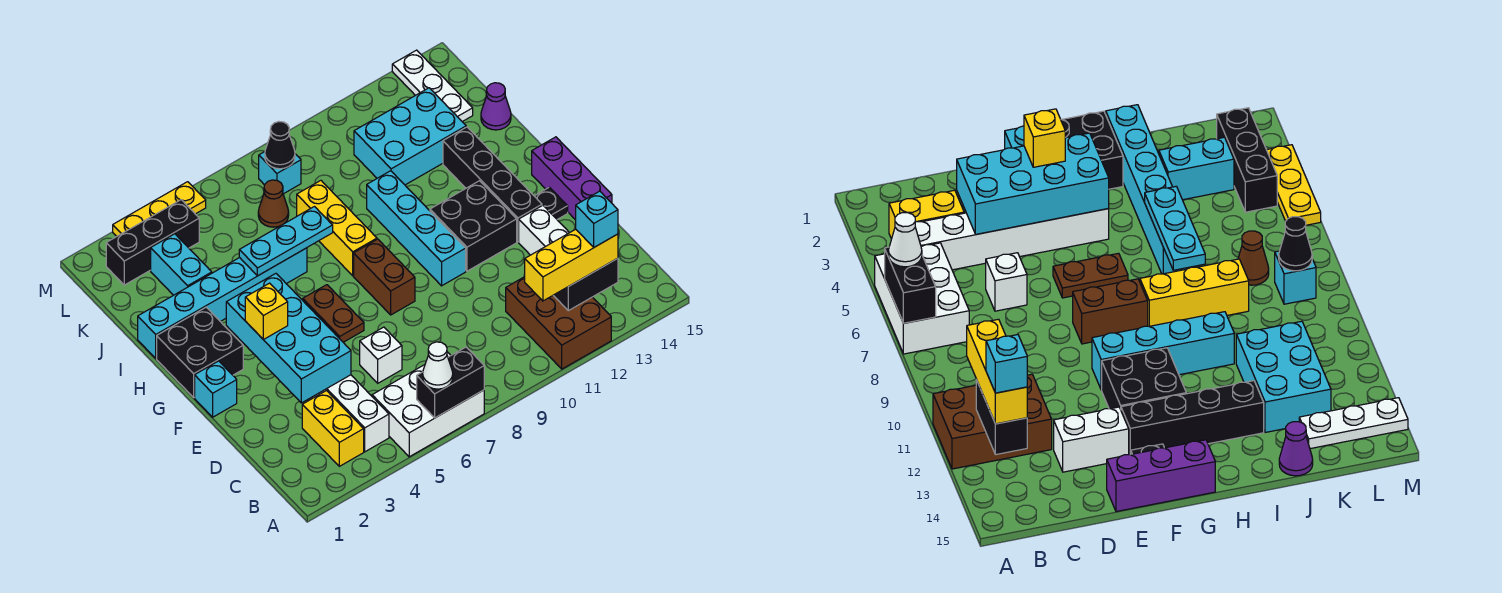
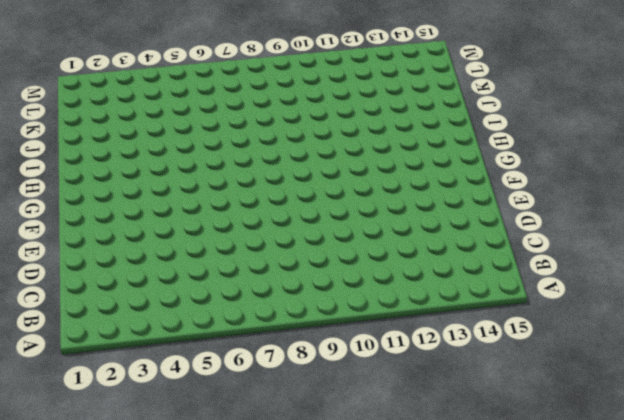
none -> white 2x3 brick [372,352,484,457]
none -> brown 2x3 brick [506,277,611,369]
none -> yellow 1x2 brick [302,391,364,466]
none -> white 1x6 brick [312,375,389,452]

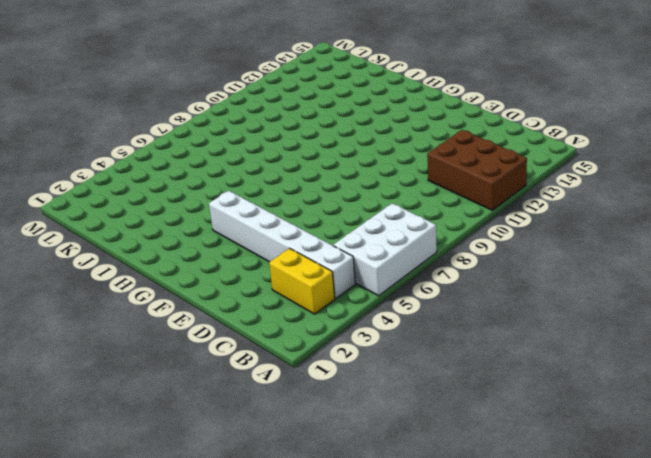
none -> white 1x1 brick [360,327,402,383]
none -> white 1x2 brick [519,205,569,255]
none -> purple 1x3 brick [532,137,612,220]
none -> cyan 1x1 brick [195,361,237,417]

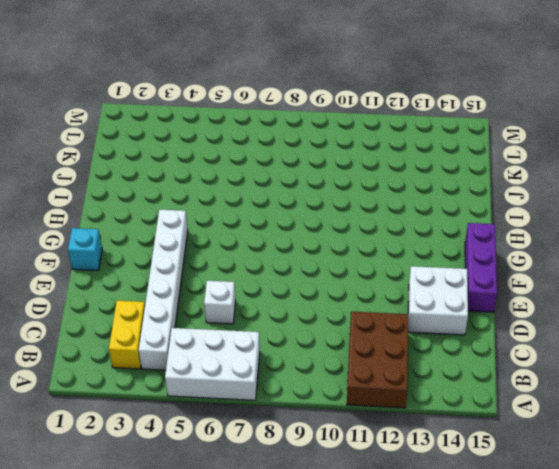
white 2x2 brick [408,266,468,335] -> white 1x2 brick [519,205,569,255]
none -> brown 1x2 plate [303,285,364,342]
none -> brown 1x2 brick [354,239,415,315]
none -> cyan 1x4 brick [367,171,466,286]
none -> black 2x2 brick [430,181,517,271]

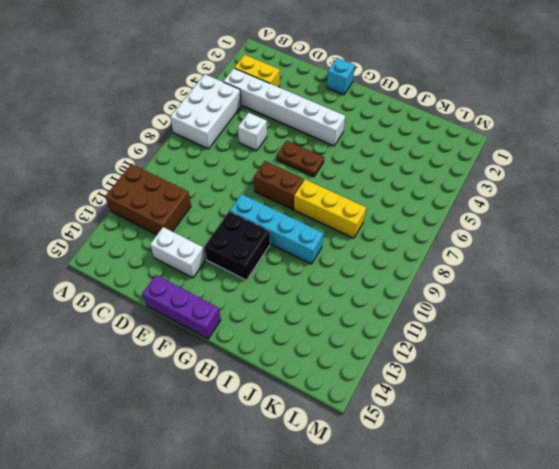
none -> black 1x4 brick [443,127,542,242]
none -> black 1x1 plate [535,187,568,219]
none -> black 2x2 brick [157,307,243,397]
none -> cyan 1x6 brick [138,248,307,358]

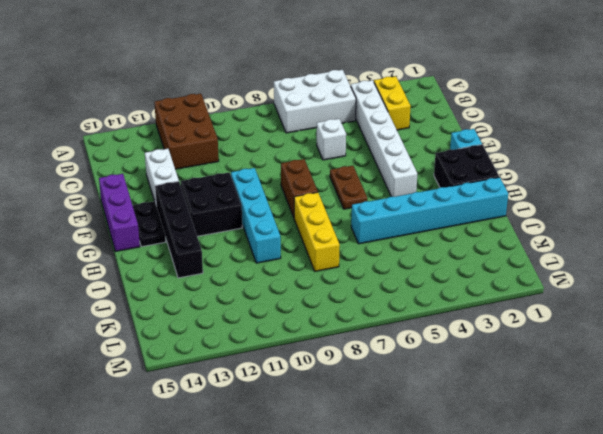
black 1x2 plate [132,201,166,247] -> black 1x1 plate [535,187,568,219]
none -> cyan 1x2 brick [151,234,212,295]
none -> cyan 2x3 brick [354,88,466,185]
none -> purple 1x1 cone [481,83,511,130]
none -> brown 1x1 cone [258,180,289,227]

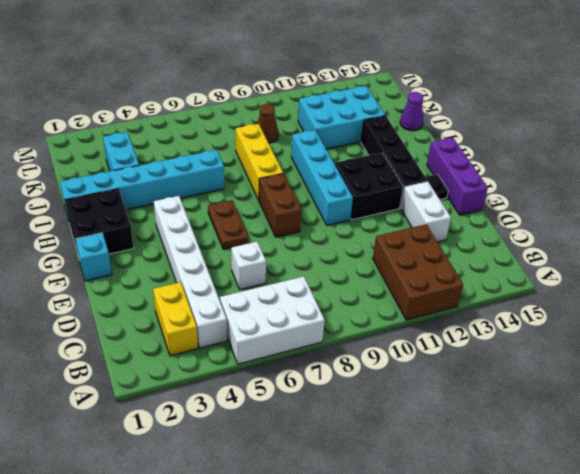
brown 1x1 cone [257,104,278,143] -> brown 1x1 cone moved to [258,180,289,227]
none -> white 1x3 plate [392,50,473,122]
none -> black 1x3 brick [106,200,199,285]
none -> cyan 1x1 brick [259,152,301,194]
none -> yellow 1x3 plate [113,182,206,236]

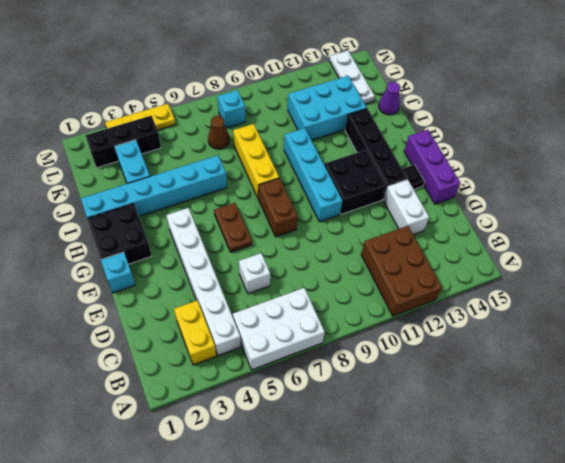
none -> black 1x2 brick [417,347,484,418]
none -> black 1x2 brick [553,258,618,311]
none -> cyan 2x4 brick [226,274,351,403]
none -> cyan 1x3 plate [239,207,333,276]

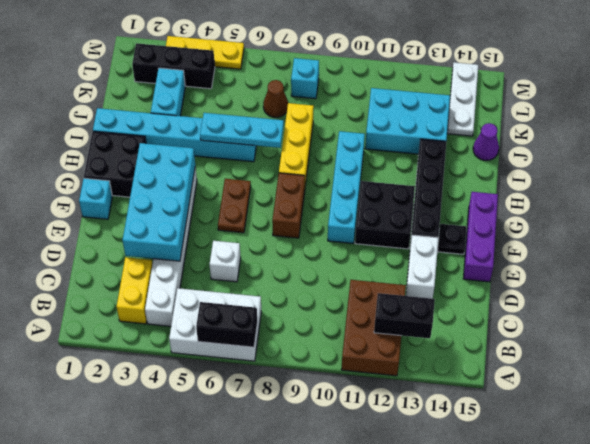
none -> black 1x1 cone [265,122,295,169]
none -> white 1x1 cone [423,342,453,389]
none -> yellow 1x3 brick [525,229,618,301]
none -> yellow 1x1 brick [245,283,288,339]

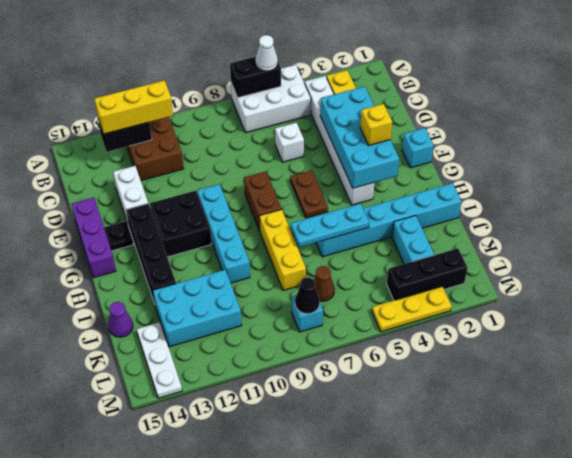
none -> black 2x2 brick [157,307,243,397]
none -> cyan 1x1 brick [576,191,618,247]

